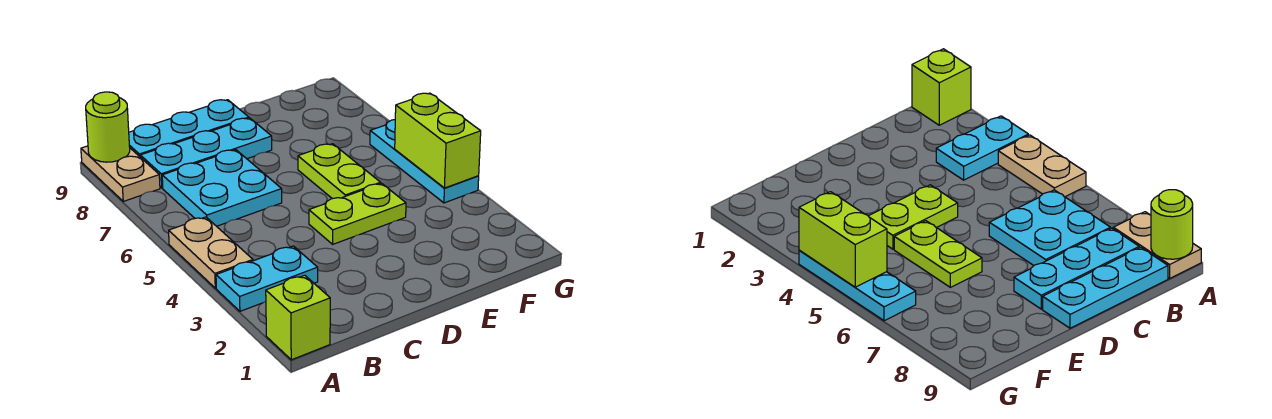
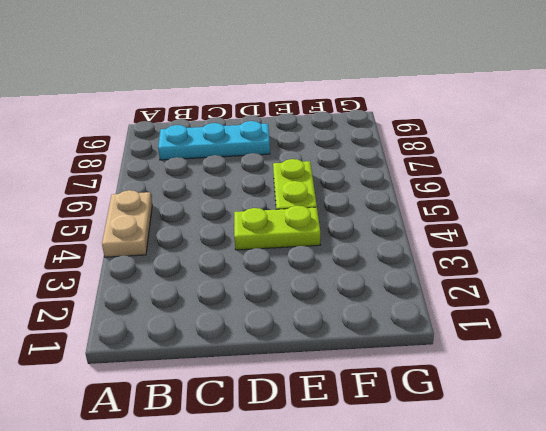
none -> lime 1x1 brick [266,275,330,360]
none -> cyan 1x2 plate [216,246,318,311]
none -> tan 1x2 plate [81,146,160,201]

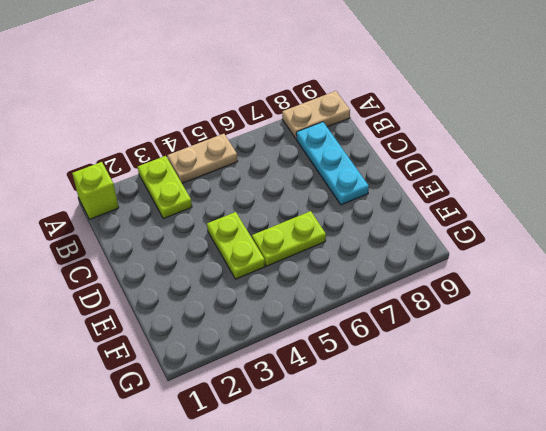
lime 1x2 plate [138,156,192,219] -> cyan 1x2 plate [216,246,318,311]
none -> cyan 2x2 plate [162,150,282,226]
none -> cyan 1x3 plate [129,100,249,157]
none -> cyan 1x3 plate [370,120,479,203]

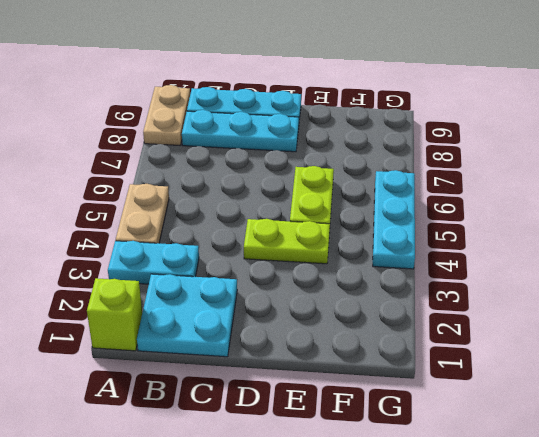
cyan 2x2 plate [137,274,237,357] -> cyan 2x2 plate moved to [162,150,282,226]
none -> lime 1x1 round brick [86,92,130,162]
none -> lime 1x2 brick [395,93,481,188]

